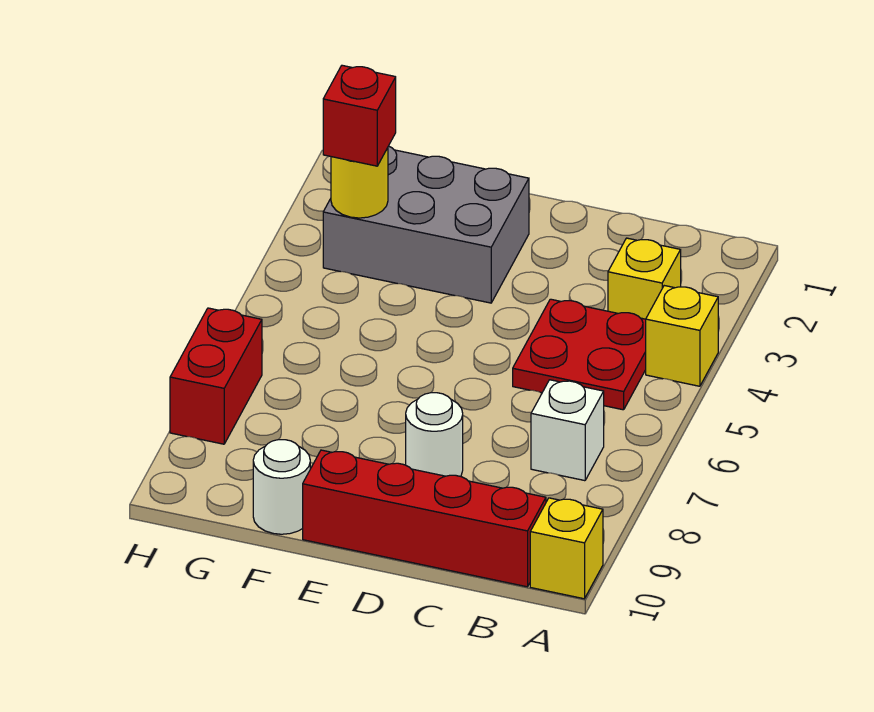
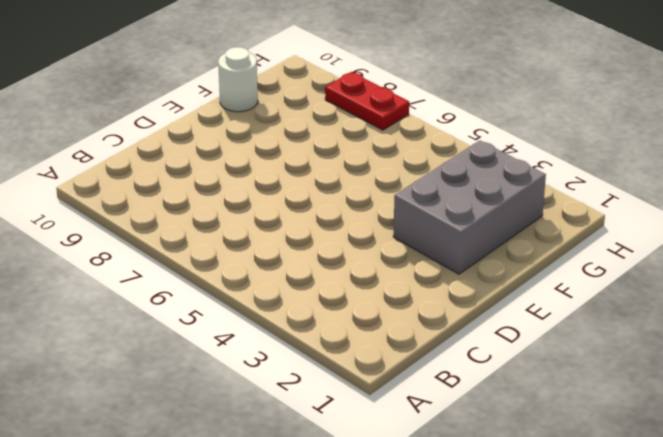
red 1x2 plate [325,72,409,130] -> red 1x2 brick [170,308,262,444]
none -> yellow 1x1 brick [646,286,718,386]
none -> yellow 1x1 brick [530,498,603,599]
none -> yellow 1x1 brick [608,238,681,319]

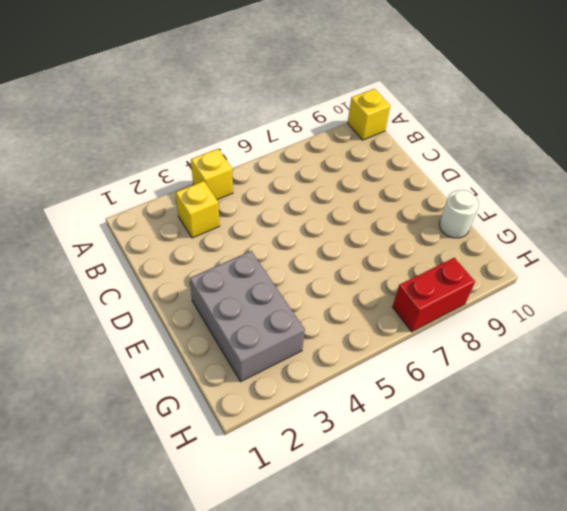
none -> red 2x2 plate [513,299,646,410]
none -> white 1x1 brick [531,380,604,481]
none -> red 1x4 brick [303,450,546,587]

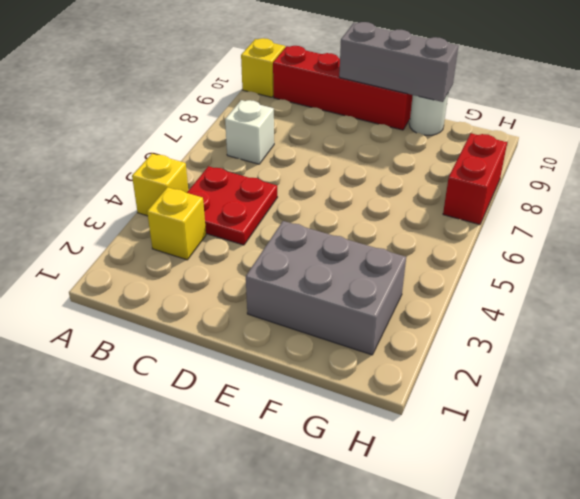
grey 1x3 brick [339,22,458,102] -> none
none -> white 1x1 round brick [406,393,463,476]
none -> yellow 1x1 round brick [331,148,388,218]
none -> red 1x1 brick [323,65,396,166]

